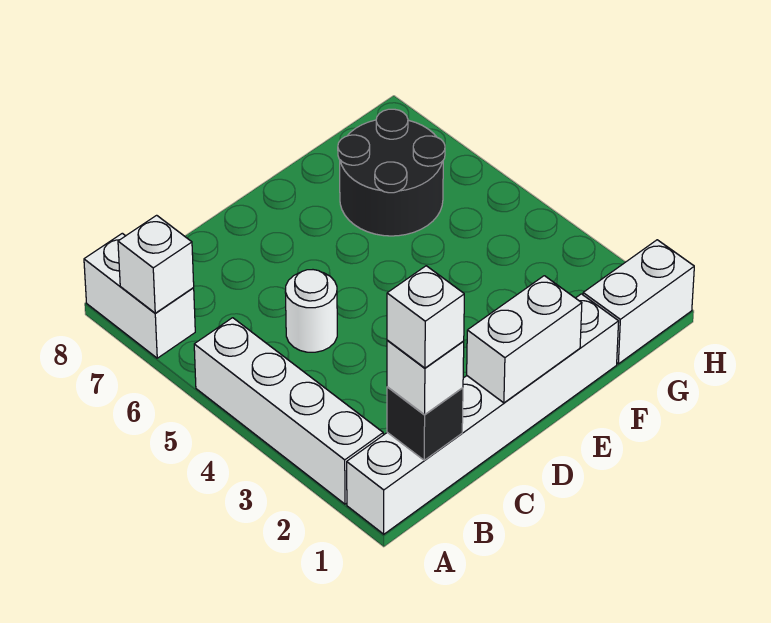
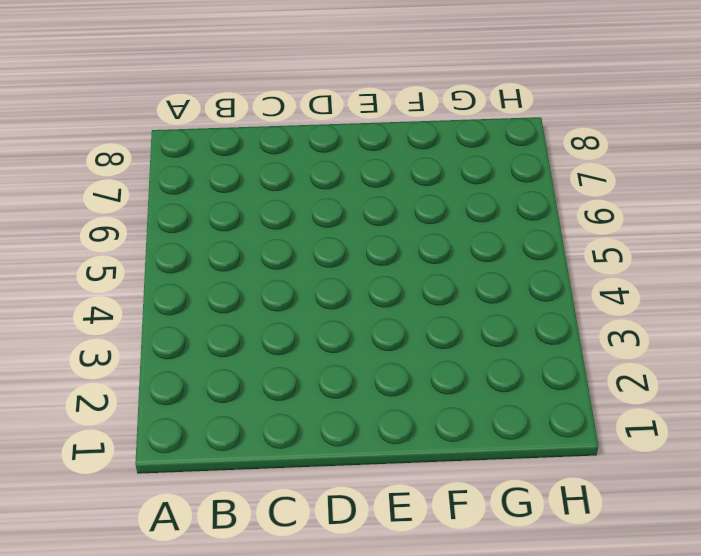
none -> white 1x6 brick [347,294,619,534]
none -> white 1x4 brick [194,318,383,504]

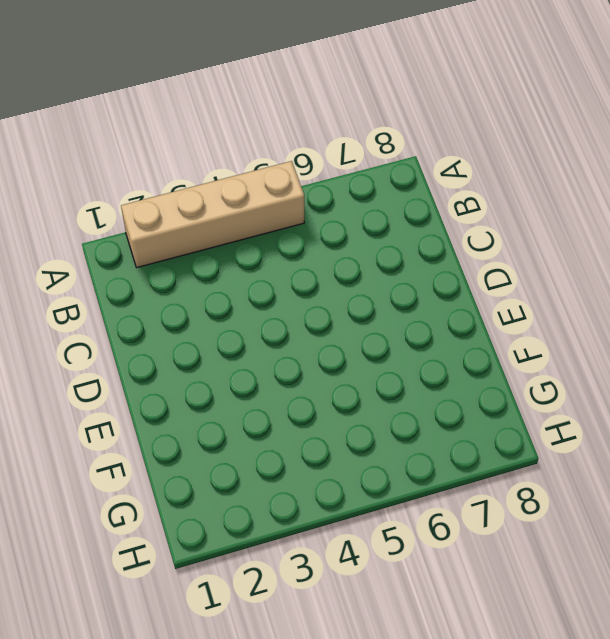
tan 1x4 brick [121,161,304,268] -> white 1x4 brick [194,318,383,504]
none -> white 1x6 brick [347,294,619,534]
none -> white 1x2 brick [84,233,195,358]

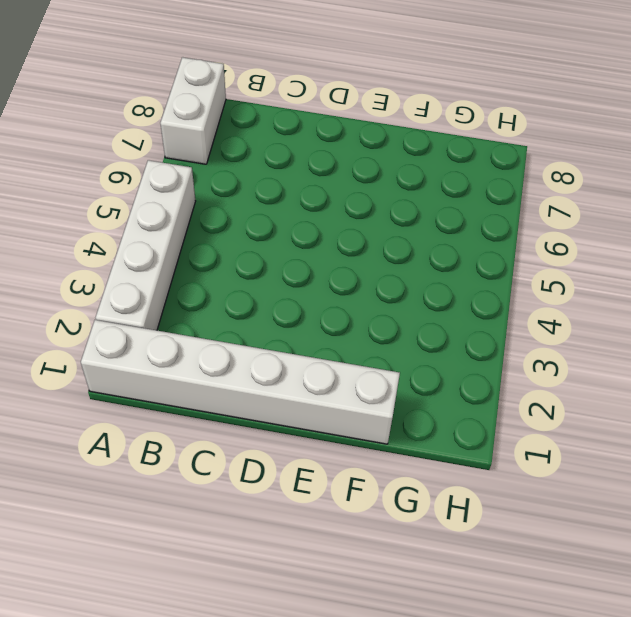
none -> white 1x1 round brick [285,270,337,352]
none -> black 2x2 round brick [338,109,445,236]

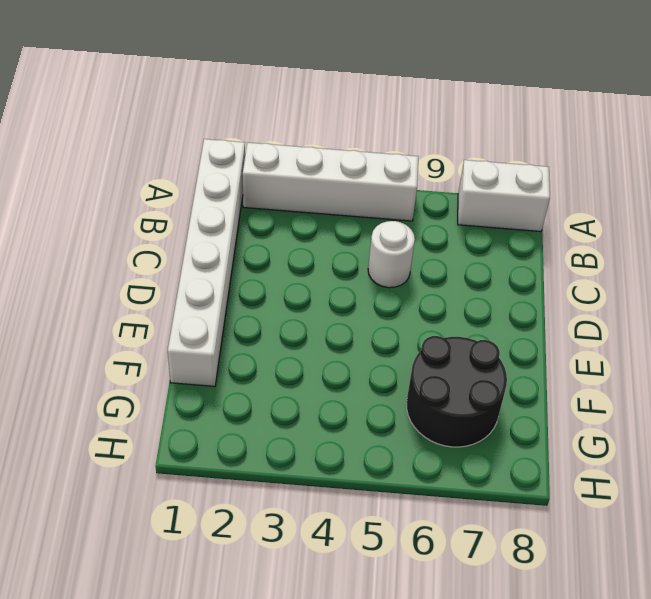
none -> white 1x2 brick [583,240,694,364]
none -> white 1x1 brick [118,215,194,313]

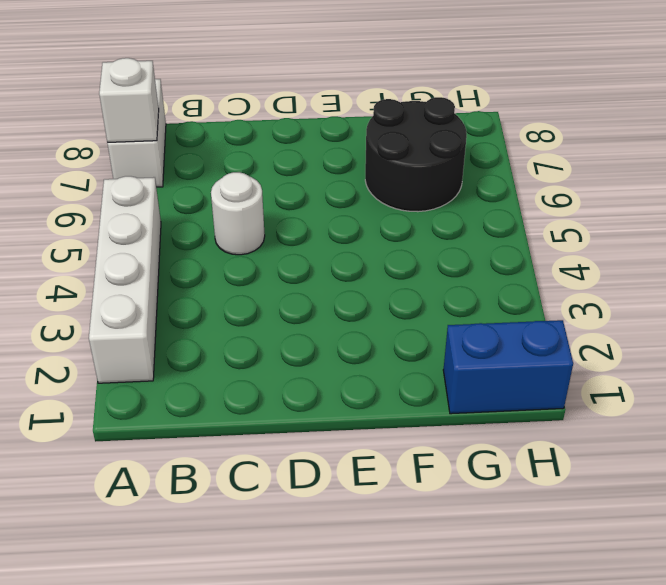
blue 1x2 brick [443,320,573,414] -> white 1x2 brick [583,240,694,364]
none -> white 1x6 brick [347,294,619,534]
none -> black 1x1 brick [387,387,463,460]

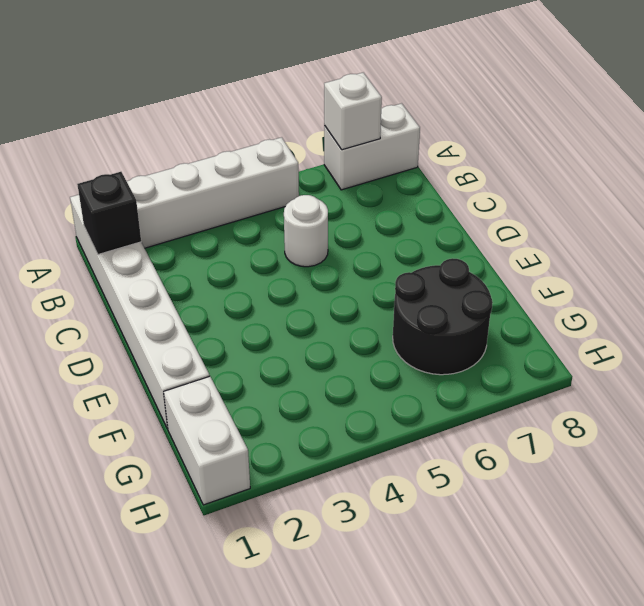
none -> white 1x2 brick [467,276,582,403]
none -> white 1x1 brick [387,340,464,415]

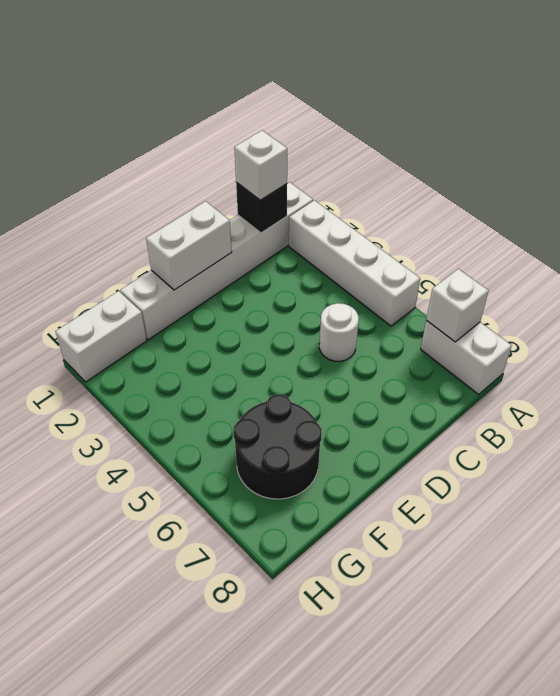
none -> white 1x1 brick [387,266,464,368]

